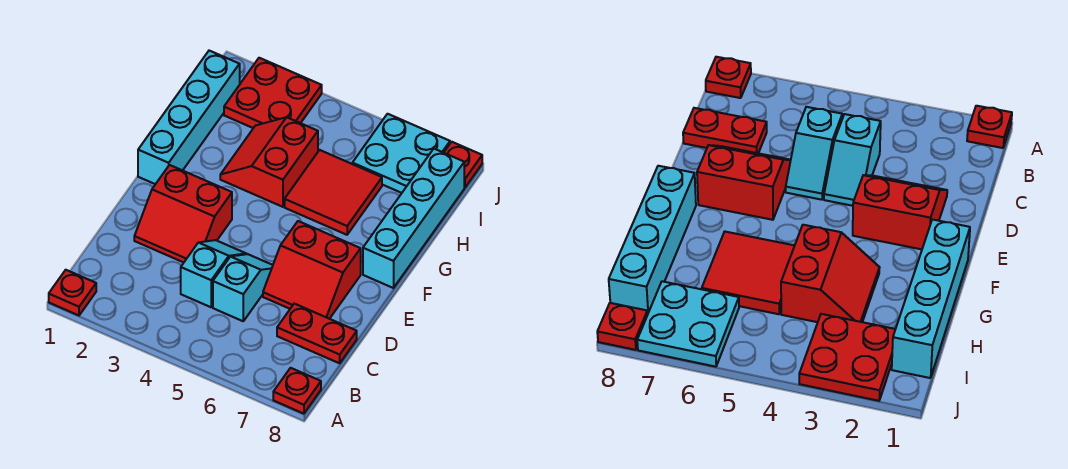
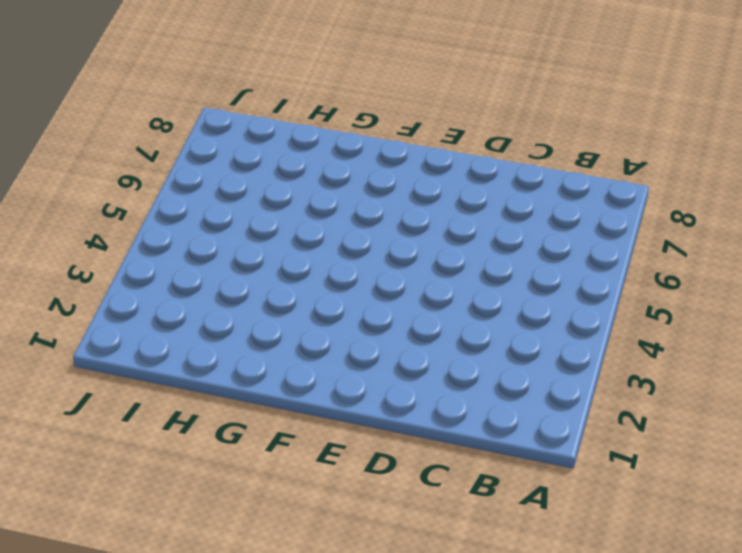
none -> red 1x1 plate [49,270,96,315]
none -> red 1x1 plate [273,368,321,414]
none -> cyan 1x2 slope [181,240,246,307]

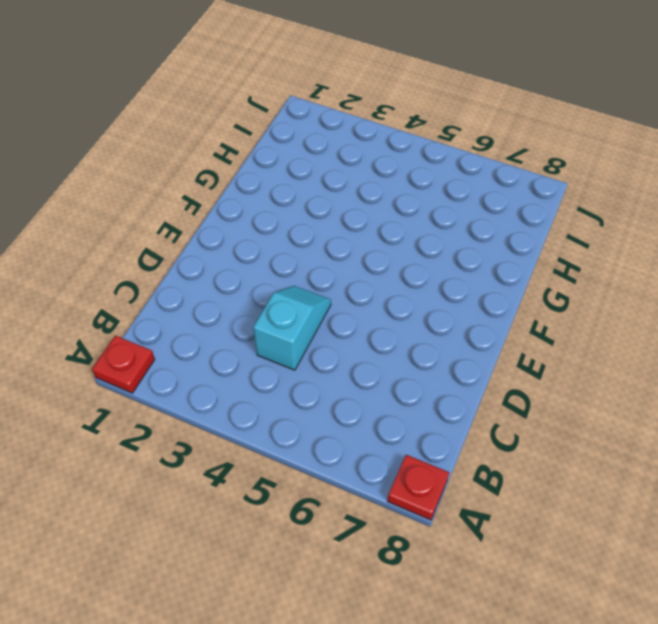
none -> cyan 1x2 slope [213,254,273,321]
none -> red 1x2 plate [277,304,357,363]
none -> red 2x2 slope [134,165,232,262]

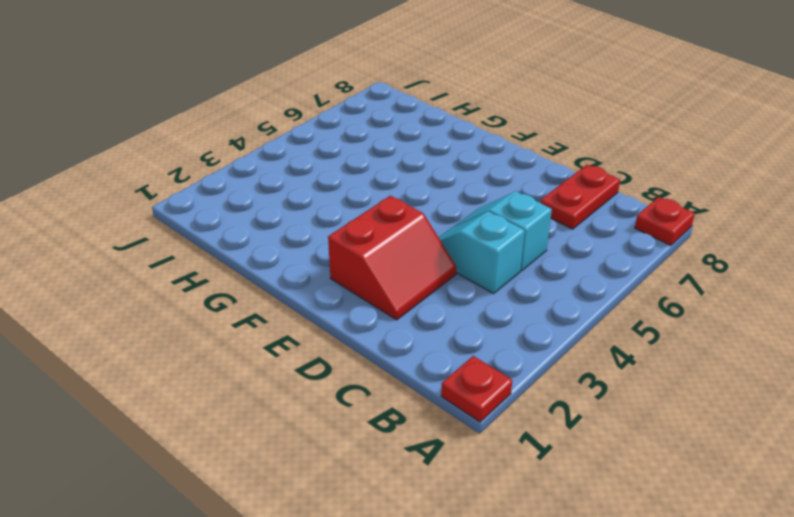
none -> red 2x2 slope [263,221,361,319]
none -> cyan 1x4 brick [138,51,240,184]
none -> cyan 1x4 brick [363,149,464,288]

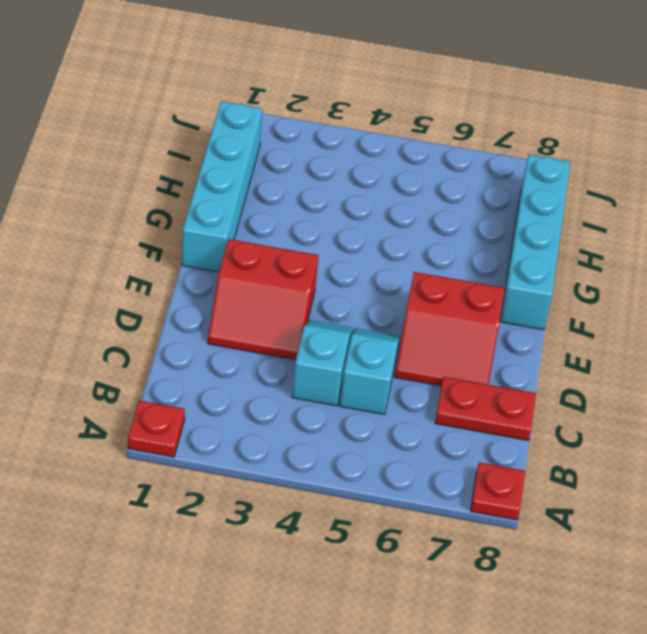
none -> red 2x2 slope [220,117,318,207]
none -> red 2x2 tile [285,150,382,235]
none -> red 2x2 plate [224,58,322,128]

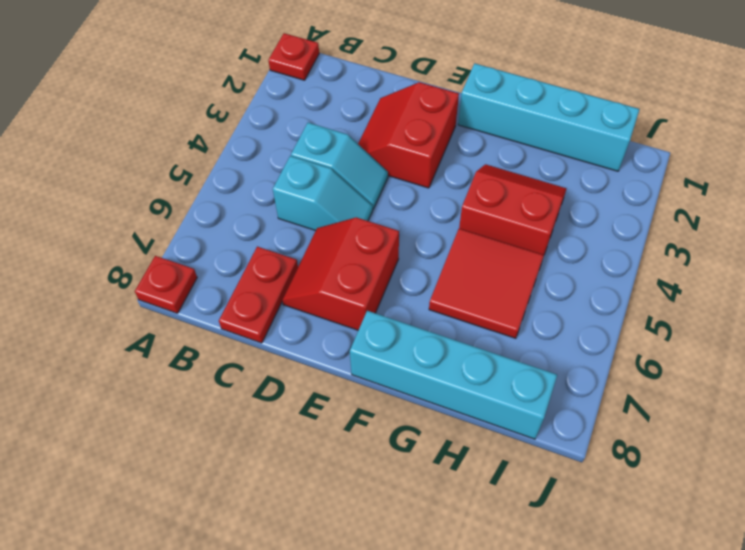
none -> red 2x2 plate [224,58,322,128]
none -> cyan 2x2 plate [352,114,450,193]
none -> red 1x1 plate [444,142,482,187]

